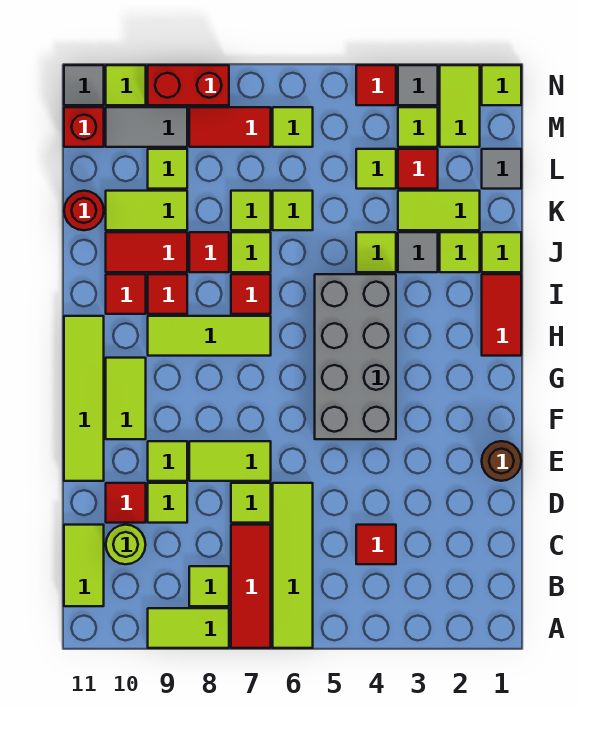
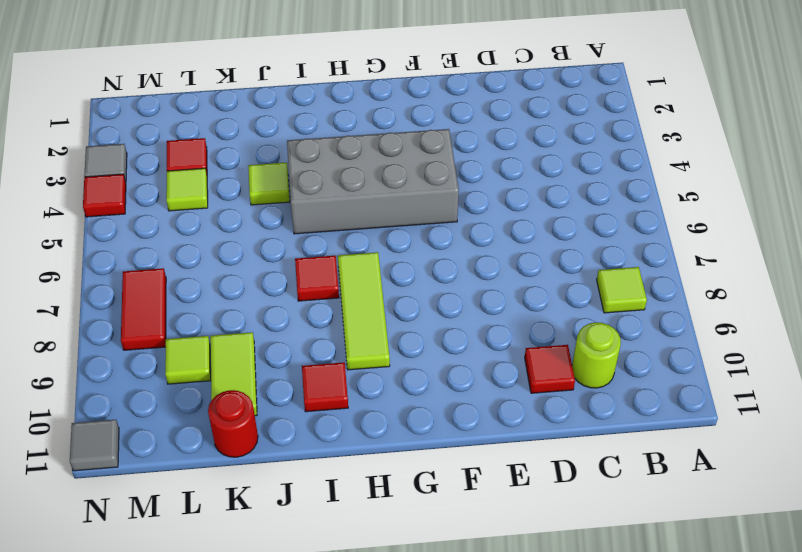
none -> lime 1x4 tile [273,483,313,648]
none -> red 1x3 tile [231,525,271,648]
none -> lime 1x2 tile [148,608,229,648]
none -> lime 1x2 tile [64,525,104,606]

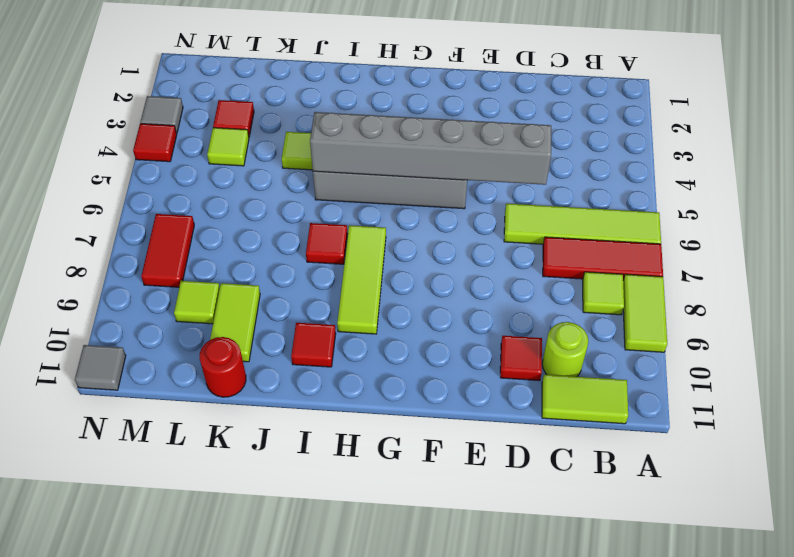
grey 1x6 brick [310,112,551,185] -> none
none -> red 1x1 tile [356,525,396,564]
none -> lime 1x1 tile [231,483,271,523]
none -> lime 1x1 tile [148,483,187,523]
none -> brown 1x1 round brick [482,441,521,481]

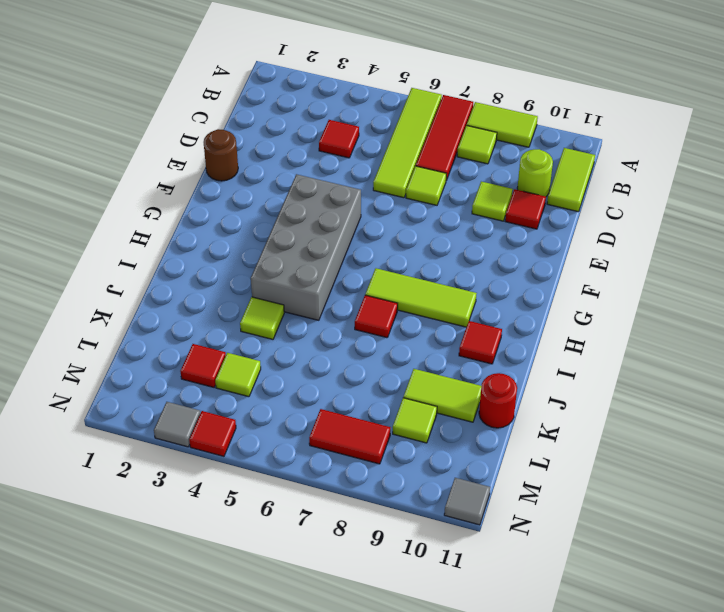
none -> lime 1x2 tile [189,441,271,481]
none -> lime 1x1 tile [148,441,187,481]
none -> lime 1x4 tile [64,316,104,481]
none -> lime 1x2 tile [106,358,146,439]

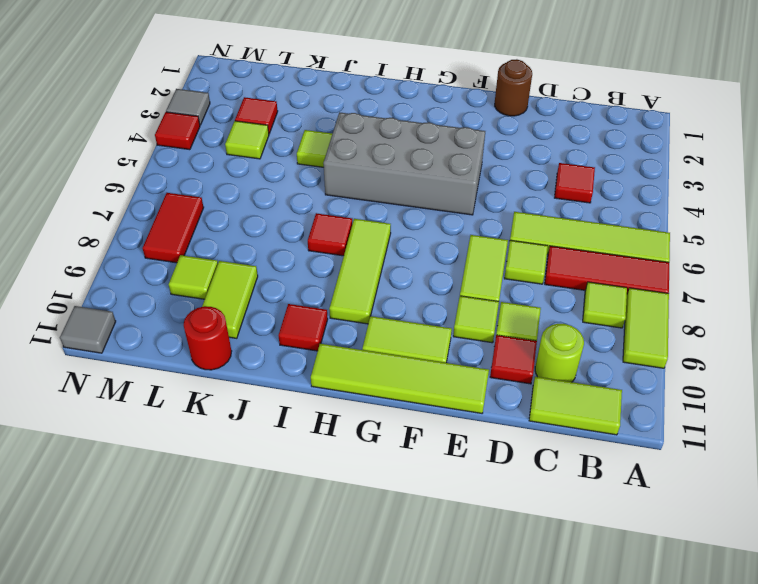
none -> red 1x2 tile [482,274,521,356]
none -> red 1x1 tile [148,274,187,314]
none -> lime 1x1 tile [482,232,521,272]
none -> lime 1x1 tile [440,232,480,272]

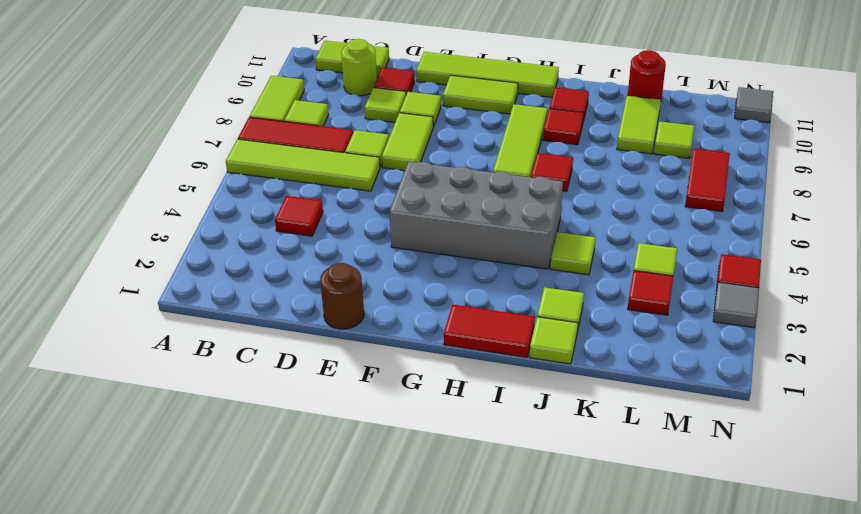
none -> grey 1x1 tile [398,232,438,272]
none -> lime 1x1 tile [231,232,271,272]
none -> red 1x1 tile [189,232,229,272]
none -> red 1x2 tile [106,232,187,272]

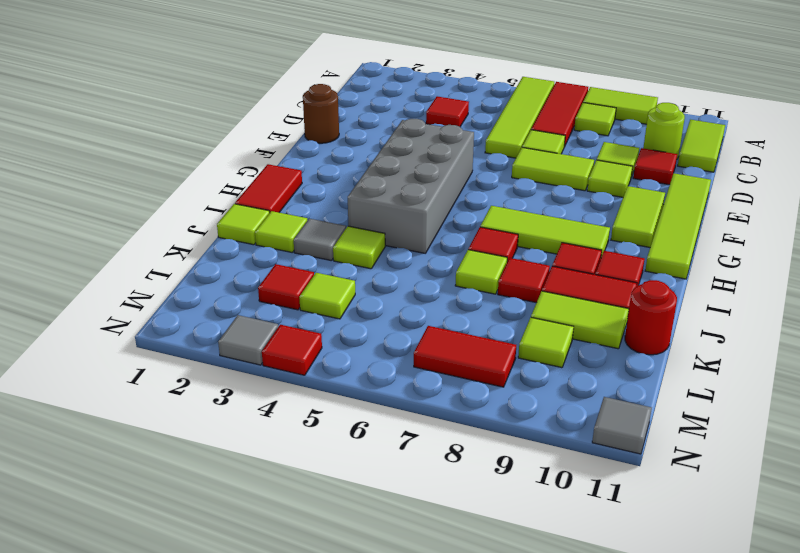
none -> lime 1x2 tile [398,191,480,230]
none -> lime 1x1 tile [273,191,313,230]
none -> lime 1x1 tile [231,191,271,230]
none -> grey 1x1 tile [482,149,521,189]

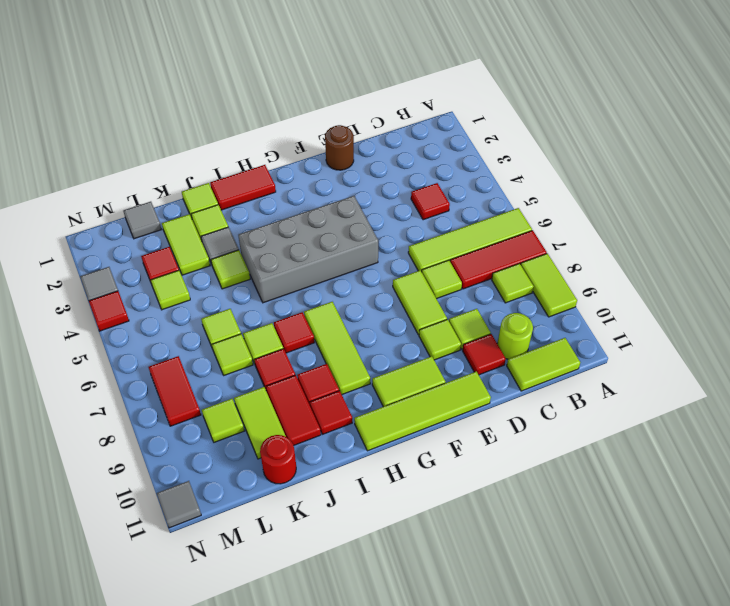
none -> lime 1x2 tile [440,65,480,147]
none -> lime 1x1 tile [398,107,438,147]
none -> lime 1x1 tile [273,107,313,147]
none -> grey 1x2 tile [106,107,187,147]

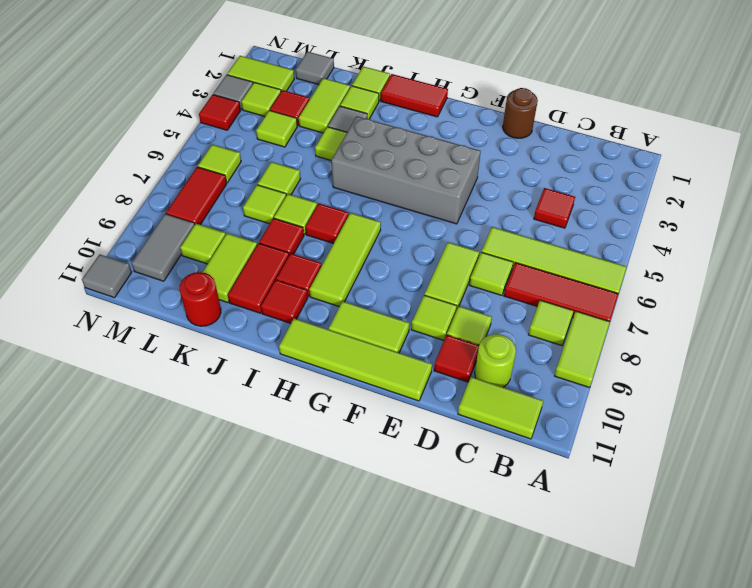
none -> red 1x1 brick [64,107,104,147]
none -> lime 1x1 tile [482,65,521,105]
none -> red 1x2 brick [148,65,229,105]
none -> lime 1x1 tile [106,65,146,105]

